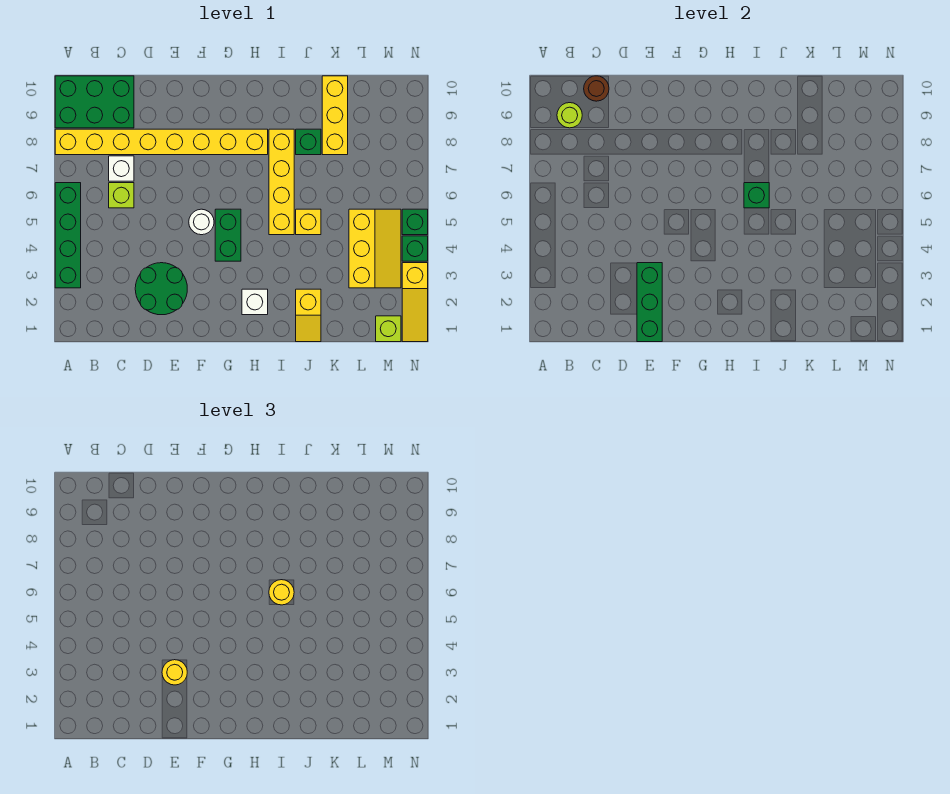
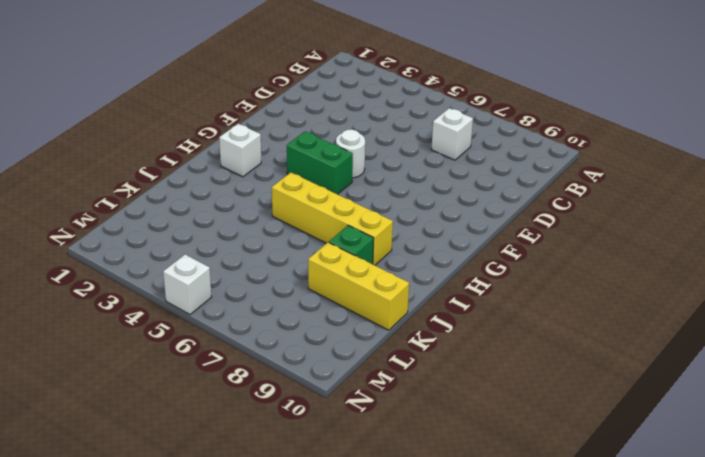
white 1x1 brick [163,254,211,315] -> green 1x1 brick [402,209,428,235]
none -> green 1x4 brick [55,183,81,288]
none -> yellow 1x8 brick [55,129,268,155]
none -> green 2x3 brick [55,76,134,128]

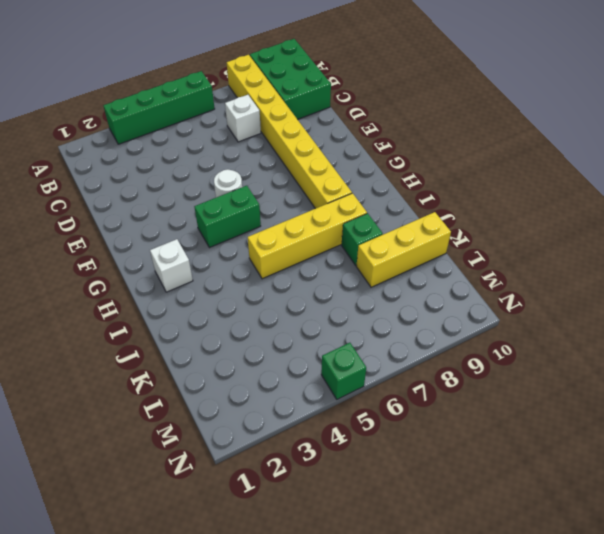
none -> lime 1x1 brick [109,183,134,208]
none -> green 2x2 round brick [135,263,187,315]
none -> yellow 1x2 slope [296,289,321,342]

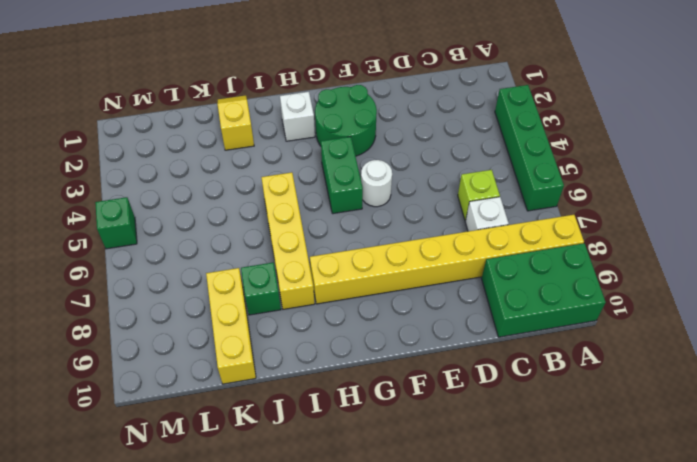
green 2x2 round brick [315,85,377,156] -> green 2x2 round brick moved to [135,263,187,315]
none -> yellow 1x1 brick [296,209,321,235]
none -> yellow 2x3 slope [349,209,401,288]
none -> lime 1x1 brick [376,316,401,342]

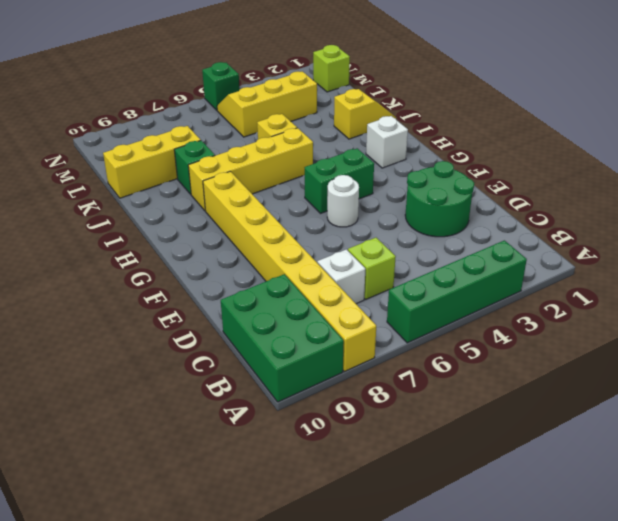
none -> yellow 1x3 slope [402,263,428,342]
none -> green 1x1 brick [402,236,428,261]
none -> lime 1x1 round brick [557,103,582,128]

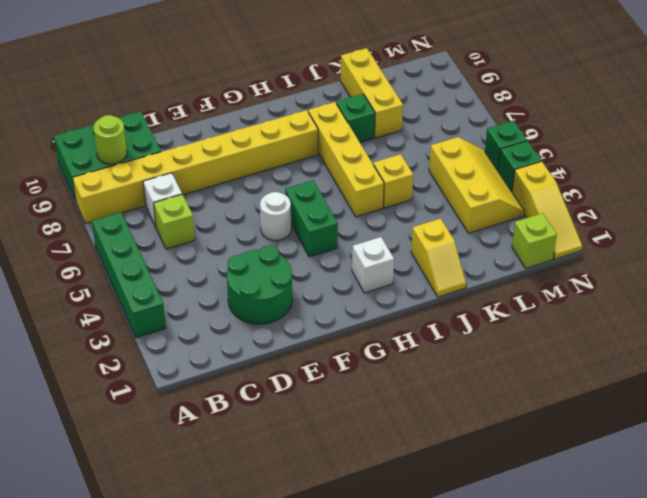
none -> brown 1x1 round brick [584,76,609,101]
none -> green 1x3 brick [637,263,662,342]
none -> green 1x1 brick [744,183,769,208]

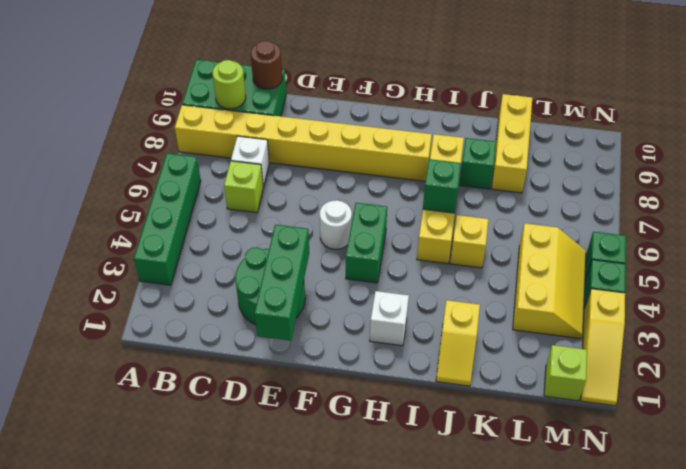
none -> yellow 1x1 round brick [162,660,187,685]
none -> yellow 1x1 round brick [269,580,294,605]

